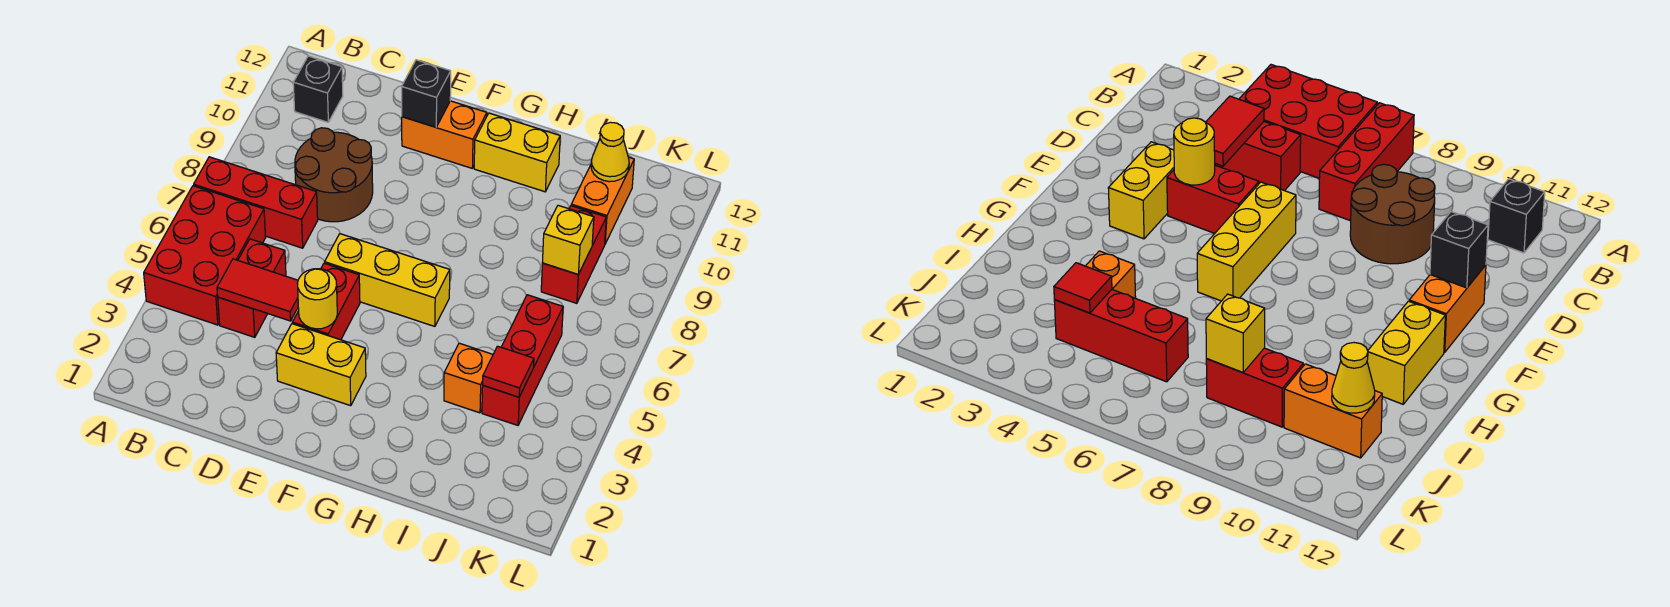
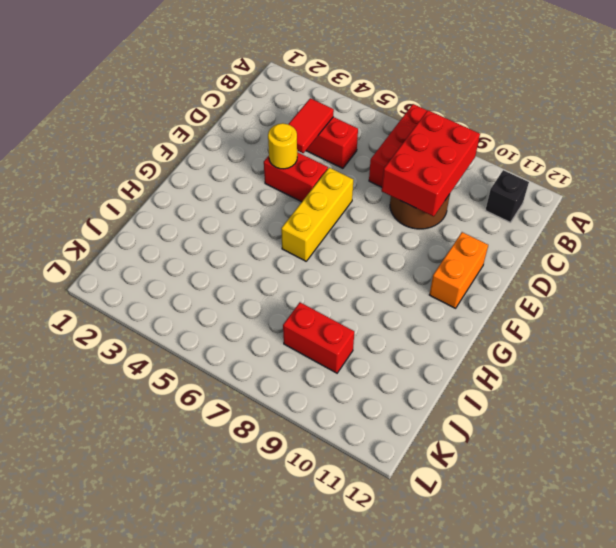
red 2x3 brick [382,110,480,217] -> red 2x3 brick turned to [144,186,266,325]
none -> yellow 1x2 brick [276,324,366,406]
none -> yellow 1x2 brick [474,113,560,192]
none -> orange 1x1 brick [444,343,493,413]

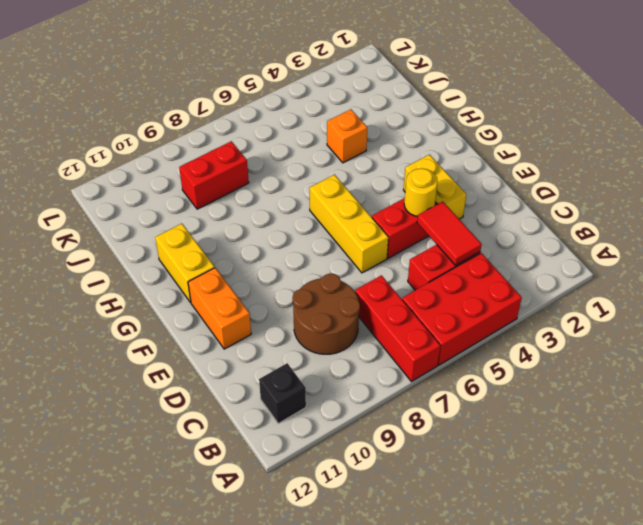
none -> red 1x3 brick [482,295,563,425]
none -> orange 1x2 brick [571,157,634,244]
none -> black 1x1 brick [402,60,451,127]

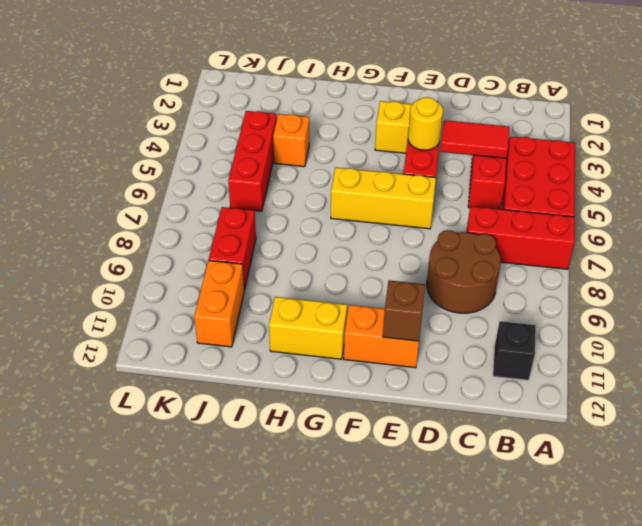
brown 1x1 brick [383,280,425,341] -> black 1x1 brick [402,60,451,127]
none -> red 1x1 tile [483,346,534,397]
none -> yellow 1x1 brick [542,205,594,274]
none -> yellow 1x1 cone [591,122,629,182]

